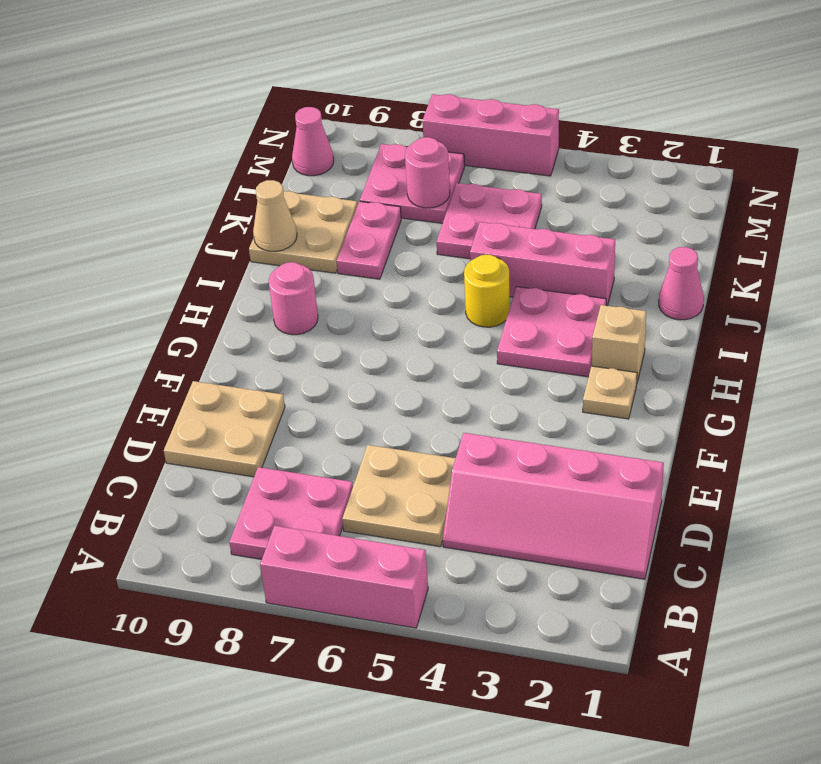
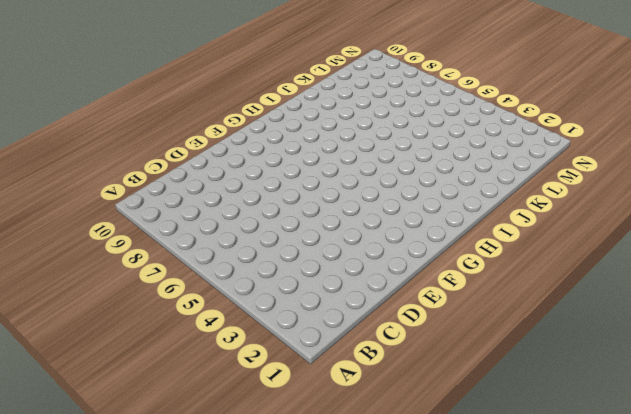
none -> pink 1x3 brick [260,526,428,628]
none -> pink 2x2 plate [229,467,353,559]
none -> pink 2x4 slope [443,433,664,579]

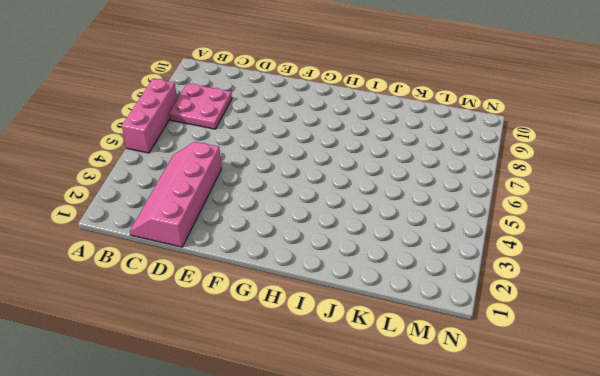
none -> tan 2x2 plate [342,445,456,547]
none -> tan 2x2 plate [164,381,285,477]
none -> tan 1x1 plate [583,366,637,419]

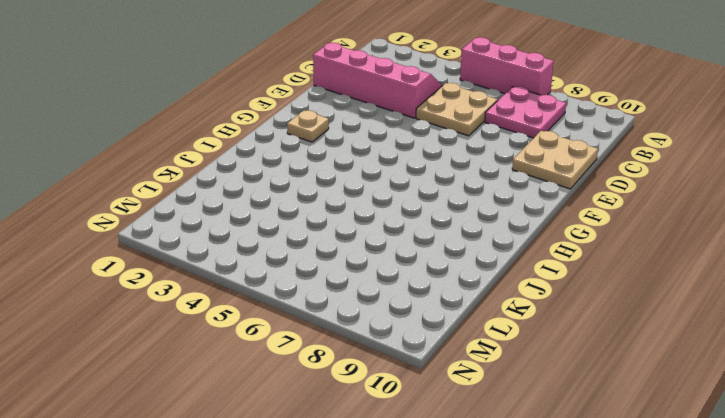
none -> tan 1x1 brick [592,305,646,382]
none -> pink 2x2 plate [497,287,606,377]
none -> pink 1x1 round brick [269,262,318,335]

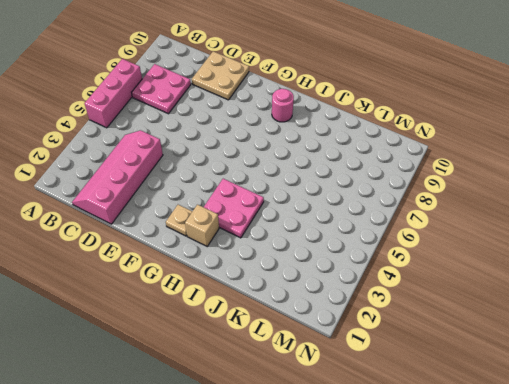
none -> tan 2x2 plate [342,445,456,547]
none -> yellow 1x1 round brick [464,255,510,327]
none -> pink 1x1 cone [659,247,704,320]

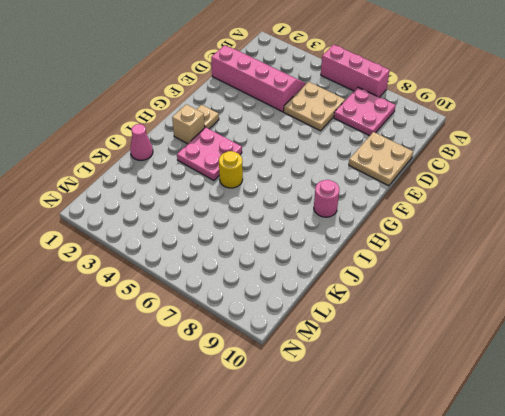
none -> pink 1x3 brick [470,222,615,306]
none -> pink 1x2 plate [337,202,401,279]
none -> tan 2x2 plate [249,191,358,273]

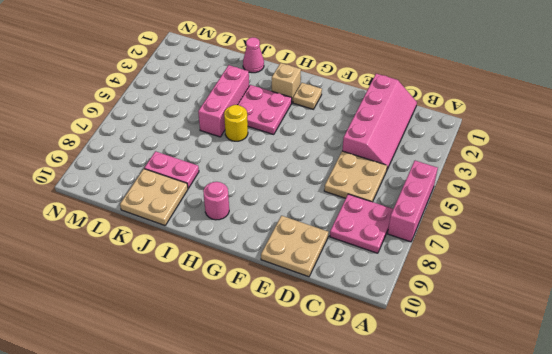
none -> pink 2x2 plate [437,183,542,259]
none -> pink 2x2 plate [360,144,465,223]
none -> pink 1x1 cone [292,107,334,176]

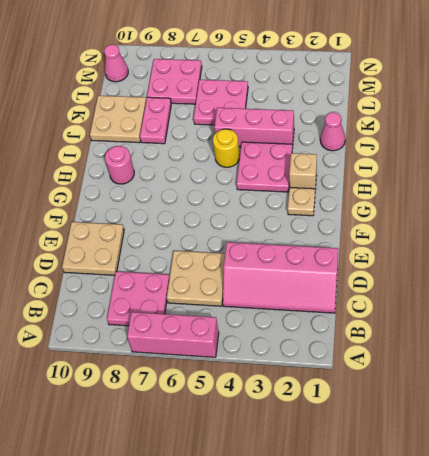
none -> pink 1x3 brick [422,94,559,176]
none -> tan 1x1 cone [253,180,297,252]
none -> pink 1x1 round brick [405,137,450,208]

